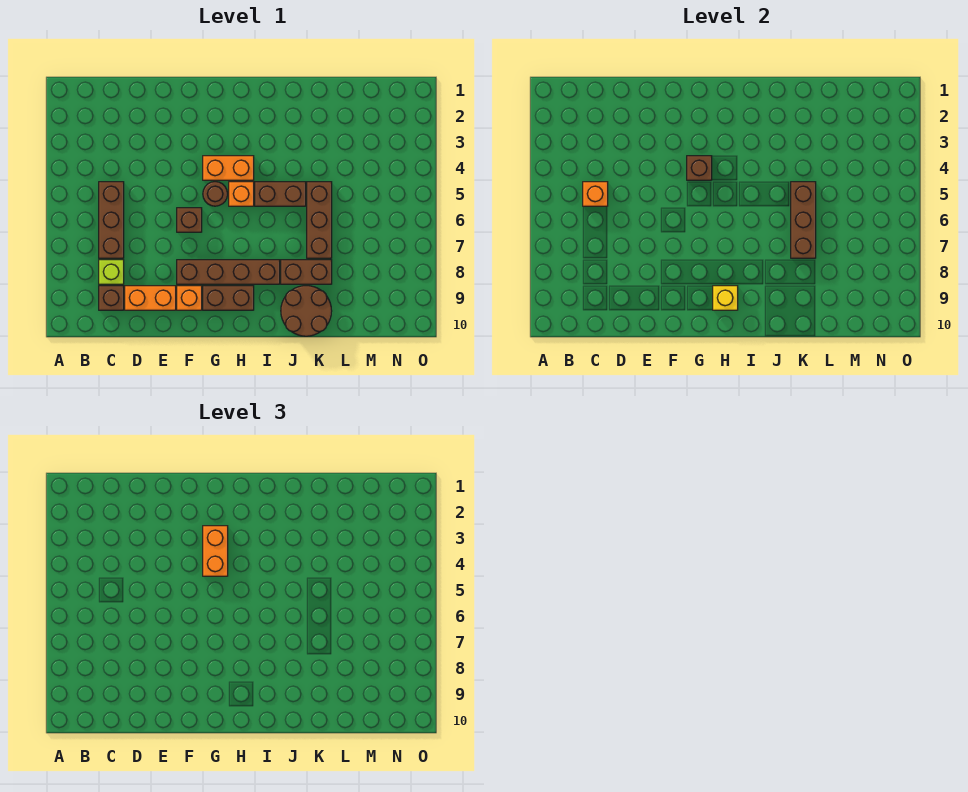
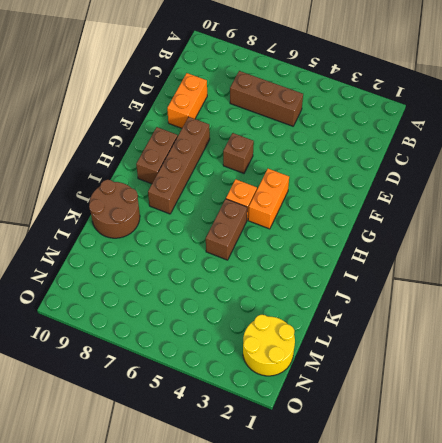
yellow 2x2 round brick [243,315,295,376] -> none
none -> lime 1x1 brick [99,260,124,284]
none -> brown 1x1 brick [99,286,124,310]
none -> orange 1x1 brick [177,286,202,310]

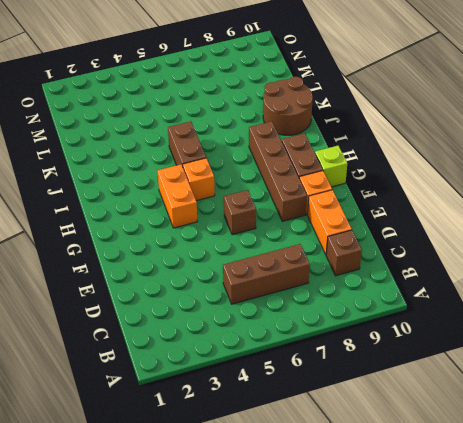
lime 1x1 brick [315,146,347,187] -> lime 1x1 brick moved to [99,260,124,284]
none -> brown 1x1 round brick [203,182,227,206]
none -> brown 1x2 brick [281,260,332,284]
none -> brown 1x3 brick [307,182,332,258]

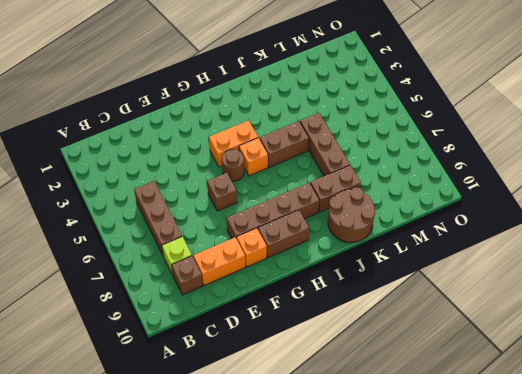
none -> orange 1x1 brick [583,182,608,206]
none -> brown 1x1 brick [687,156,712,180]
none -> yellow 1x1 brick [713,286,738,310]

